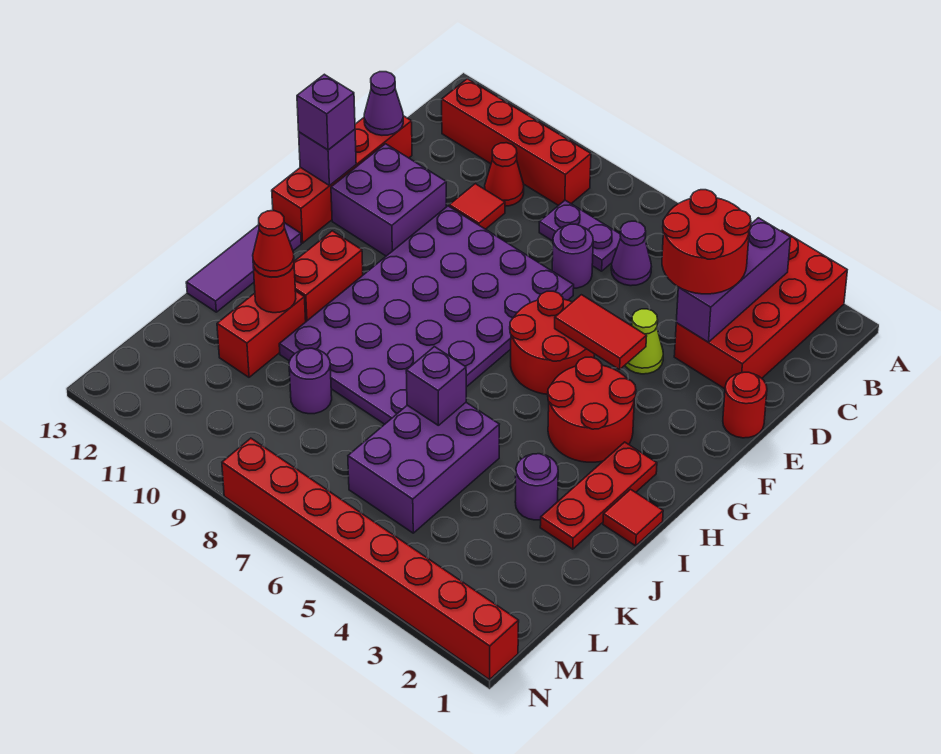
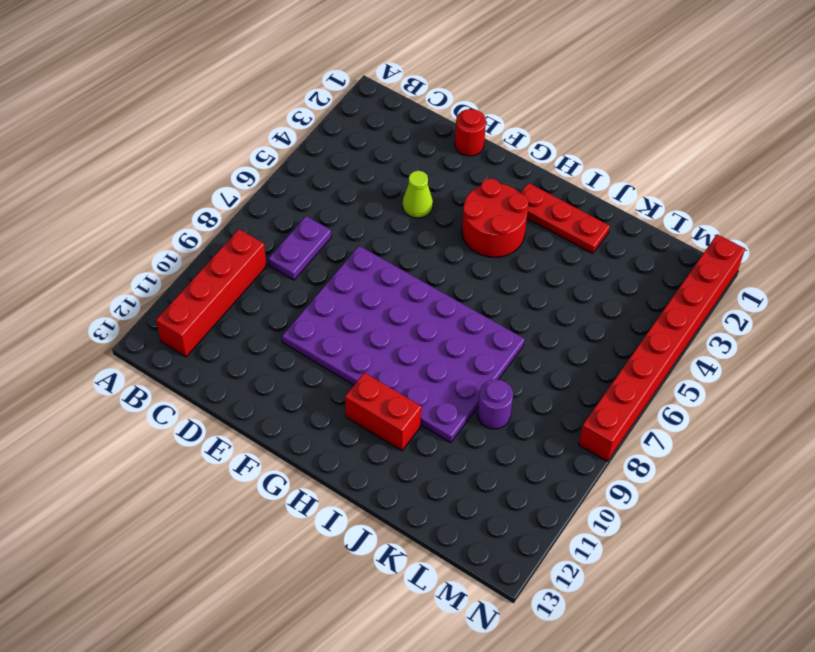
none -> red 2x4 brick [674,231,847,389]
none -> purple 1x1 cone [611,221,652,286]
none -> red 1x1 cone [485,143,524,206]
none -> purple 1x1 round brick [552,224,593,288]

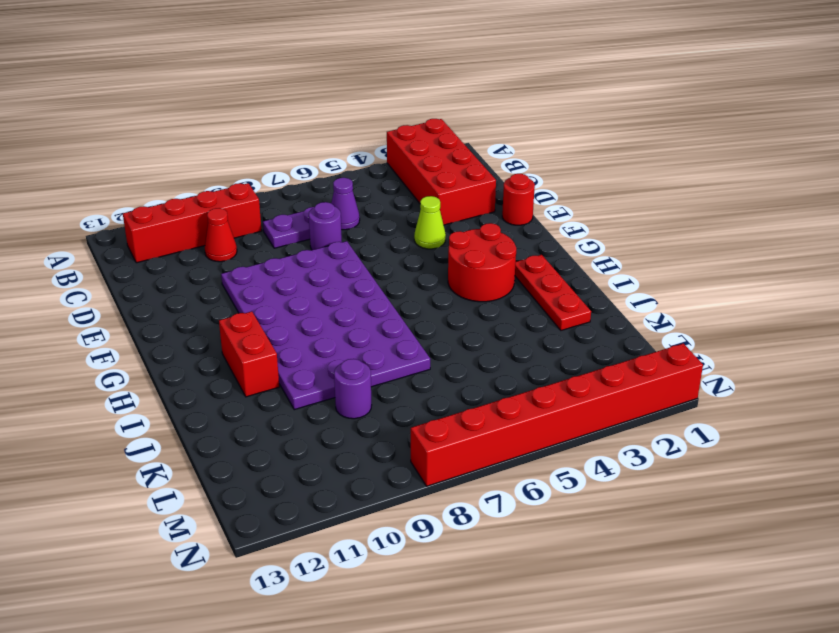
none -> red 1x1 tile [449,184,505,229]
none -> red 1x4 brick [272,116,412,243]
none -> purple 2x2 brick [331,144,446,256]
none -> red 2x2 round brick [510,291,594,394]

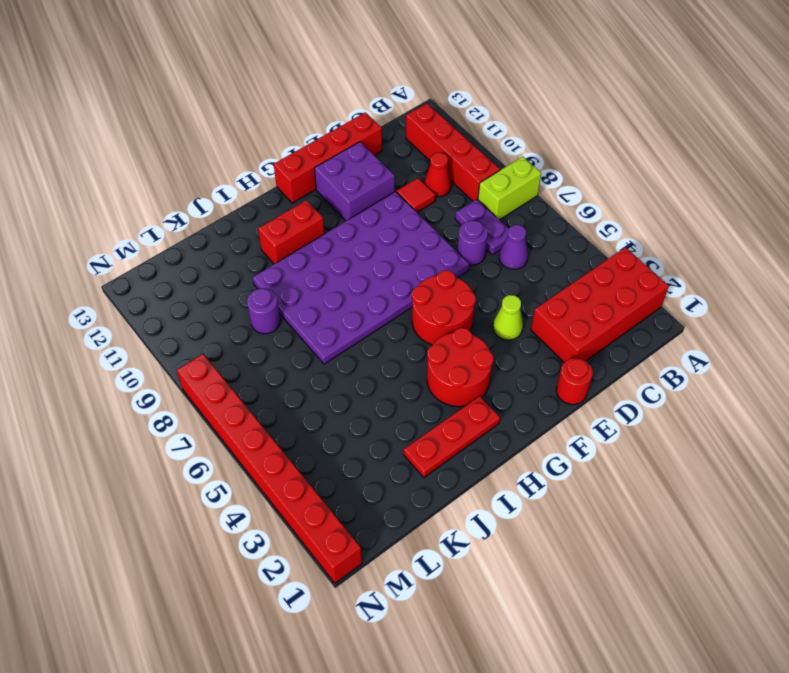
lime 1x2 brick [478,156,541,220] -> none
none -> purple 1x3 tile [186,223,301,312]
none -> red 1x1 tile [603,489,663,546]
none -> purple 1x1 round brick [515,454,558,520]
none -> purple 2x3 brick [348,403,499,533]

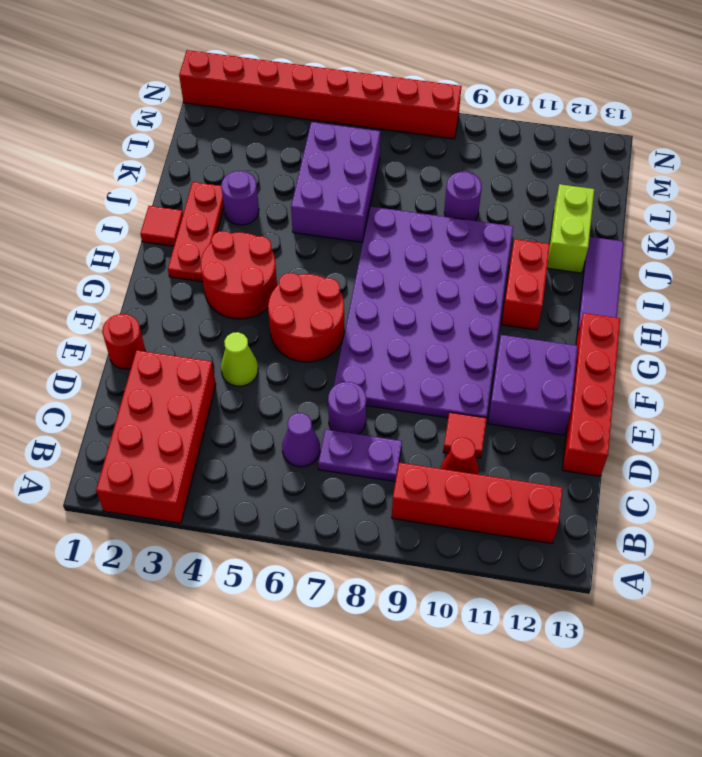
lime 1x2 brick [547,184,594,273] -> none
none -> red 1x2 brick [217,291,306,377]
none -> purple 1x3 brick [676,218,791,342]
none -> purple 1x1 cone [364,72,403,135]
none -> red 1x2 tile [555,295,647,370]

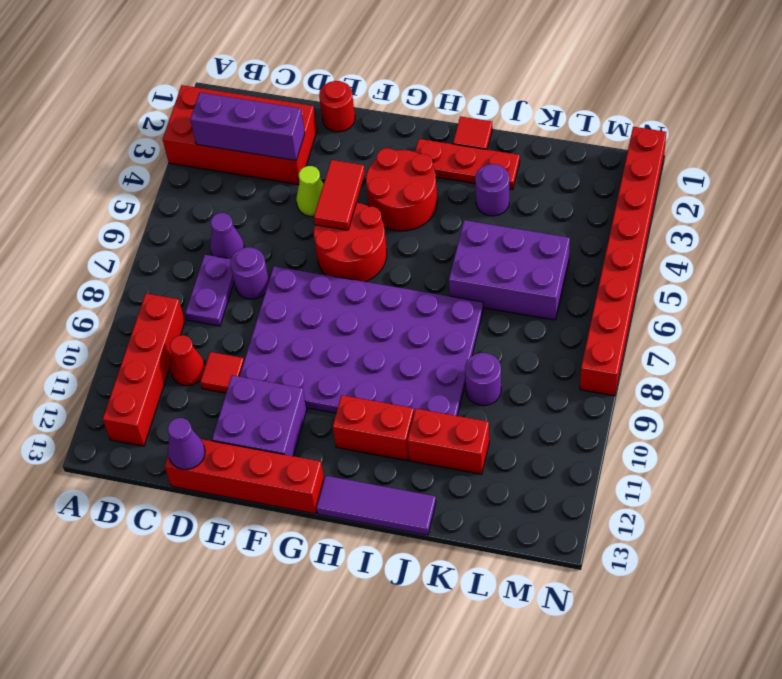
none -> purple 1x1 brick [299,129,356,186]
none -> purple 1x1 brick [406,347,466,425]
none -> red 1x1 round brick [253,265,296,313]
none -> red 2x2 round brick [662,190,751,294]

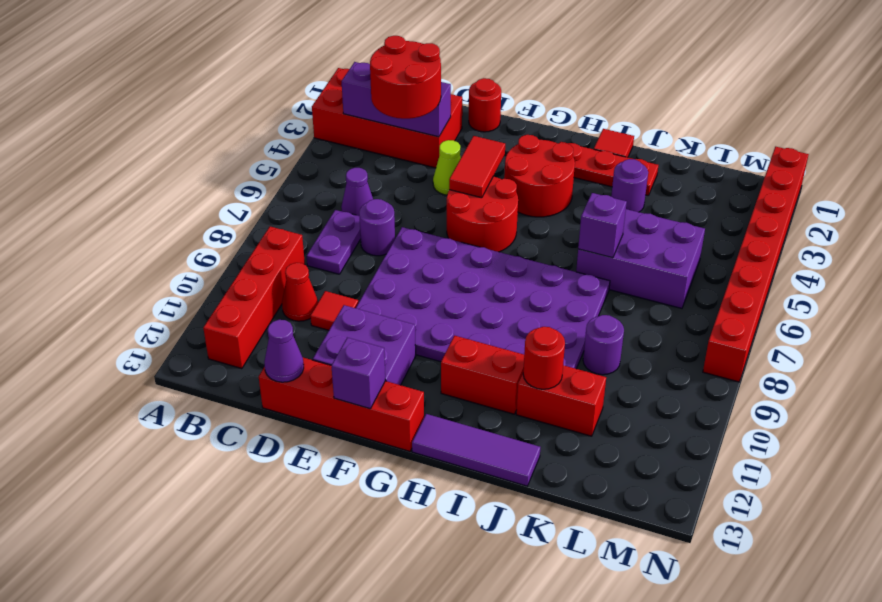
none -> purple 1x1 brick [297,74,355,150]
none -> red 1x1 cone [253,211,294,277]

